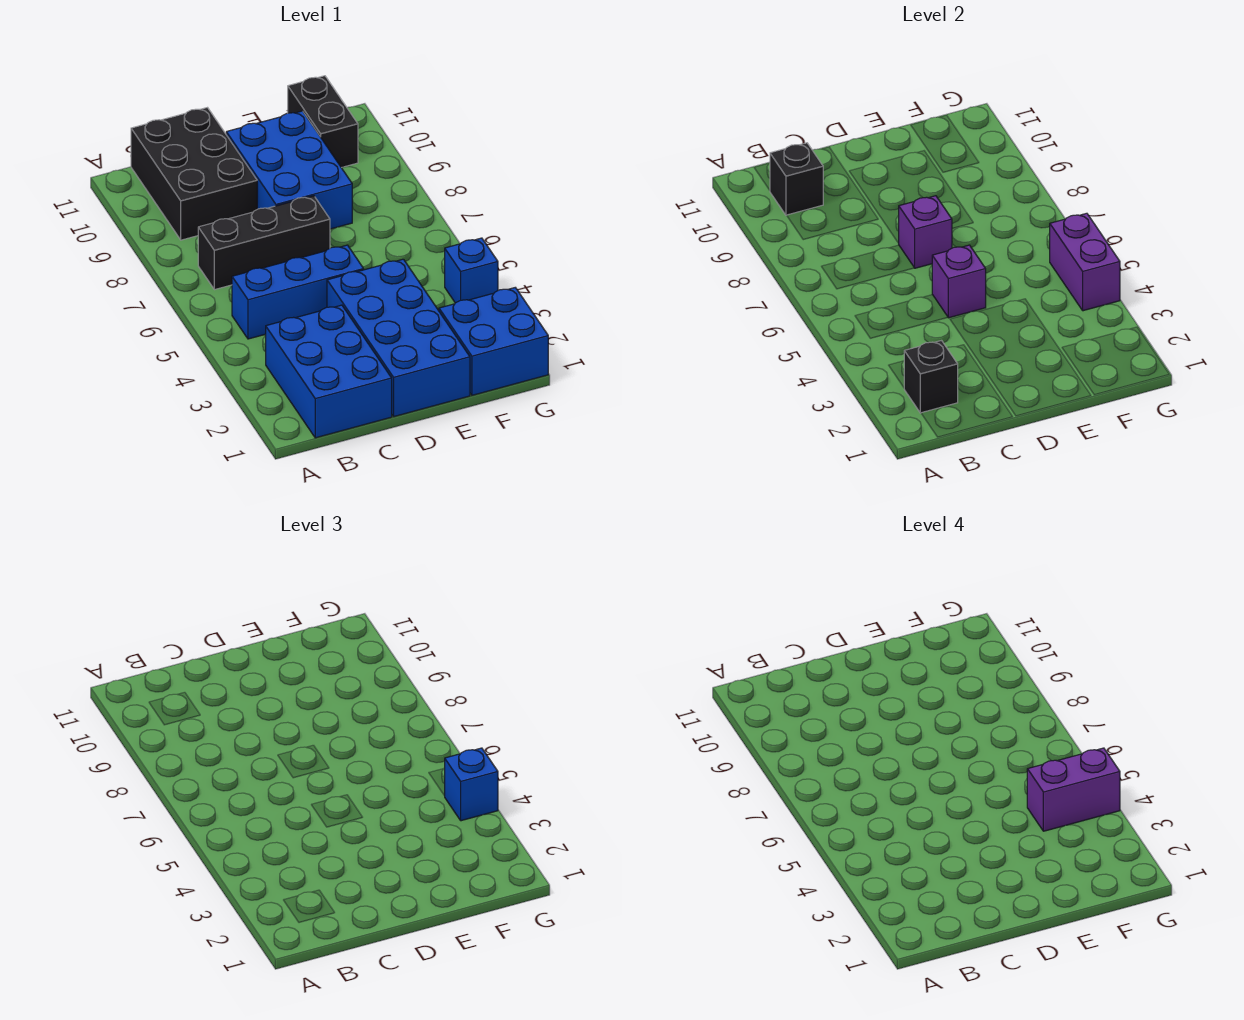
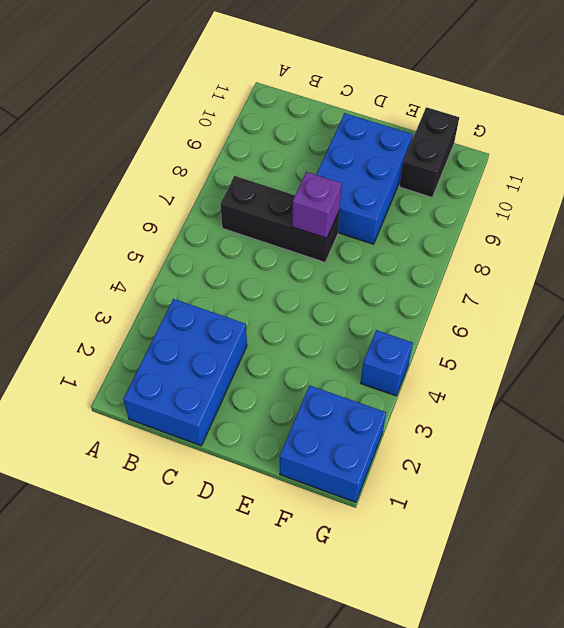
none -> blue 1x3 brick [232,245,364,339]
none -> black 2x3 brick [131,108,257,240]
none -> blue 2x4 brick [327,259,470,417]

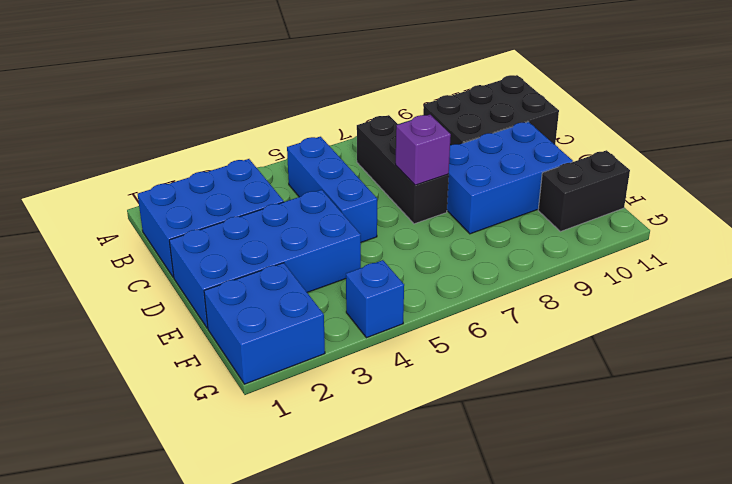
none -> black 1x1 brick [904,341,958,413]
none -> black 1x1 brick [770,143,823,215]
none -> purple 1x1 brick [932,245,986,318]

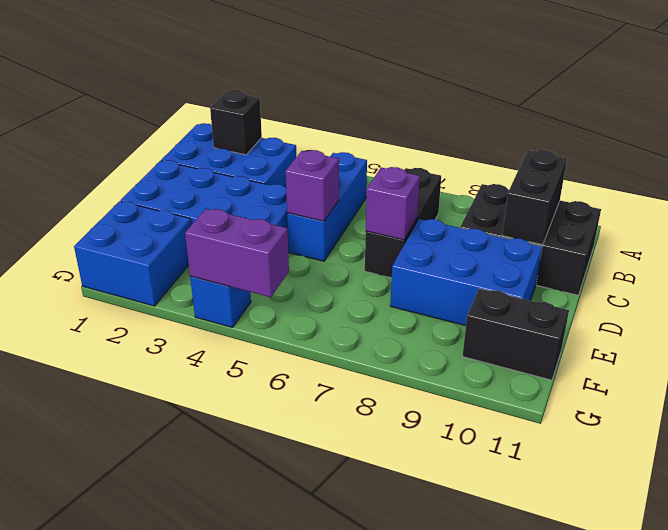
black 1x2 brick [502,150,567,245] -> black 1x1 brick [770,143,823,215]
none -> blue 1x1 brick [445,748,498,821]
none -> purple 1x2 brick [1027,748,1120,831]

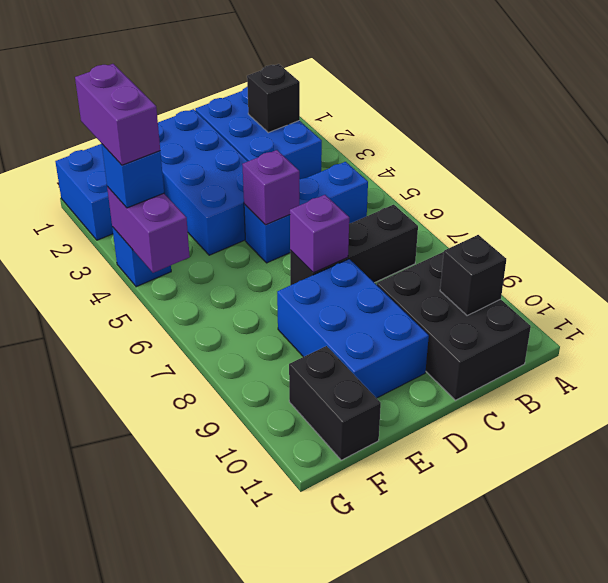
purple 1x2 brick [75,64,160,165] -> purple 1x2 brick turned to [1027,748,1120,831]

